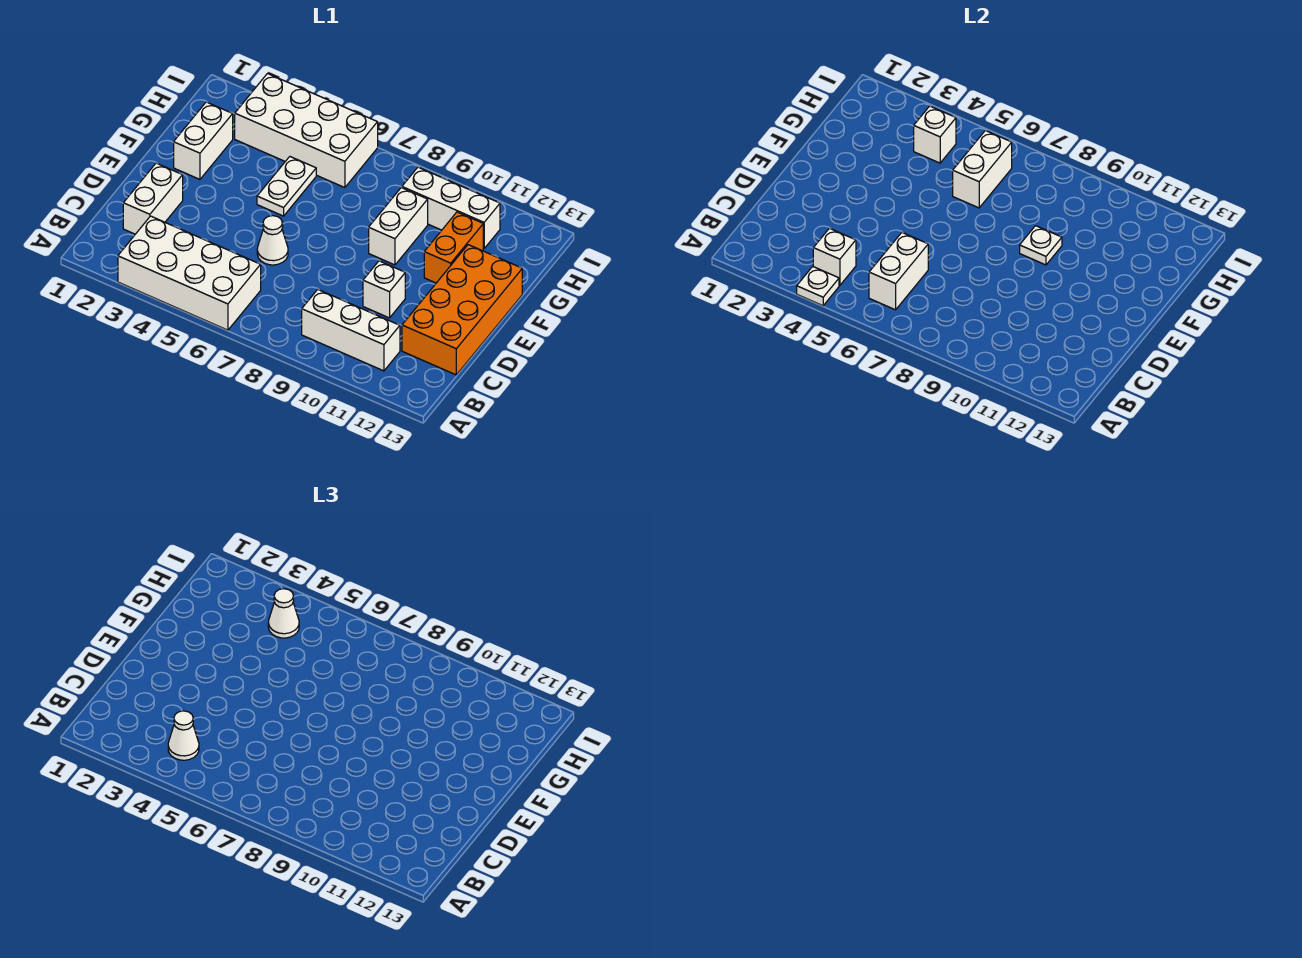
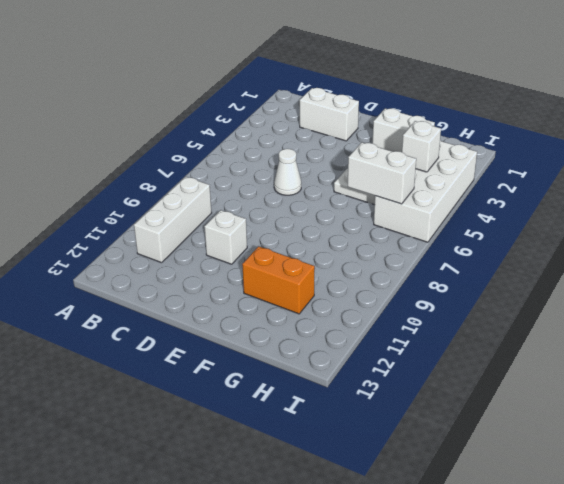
none -> white 2x4 brick [118,216,261,330]
none -> orange 2x4 brick [402,245,522,375]
none -> white 1x2 brick [369,188,428,265]

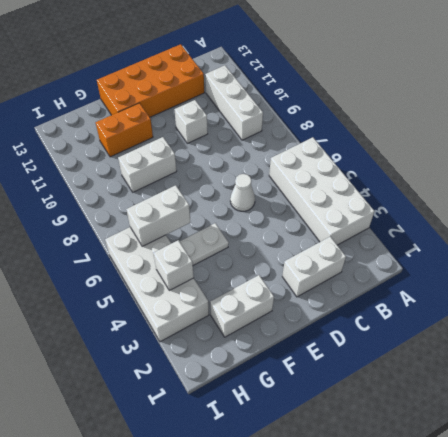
none -> white 1x3 brick [402,167,500,249]
none -> white 1x1 plate [797,267,839,306]
none -> white 1x1 brick [813,228,856,285]

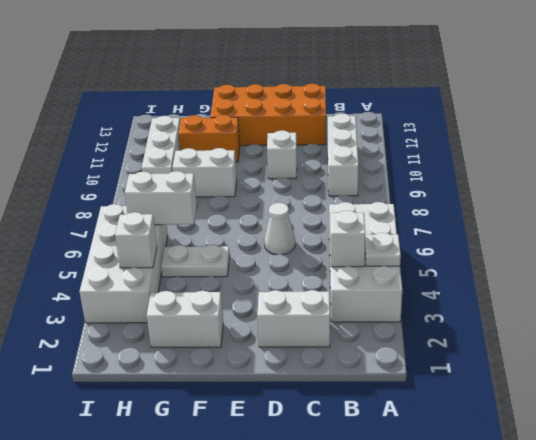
none -> white 1x2 brick [869,232,928,310]
none -> white 1x1 plate [1020,226,1062,265]
none -> white 1x1 cone [168,711,199,760]

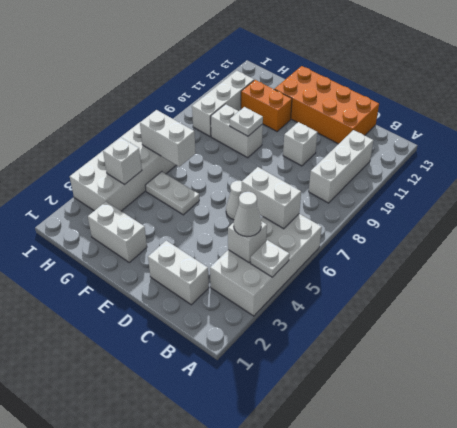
none -> white 1x1 cone [268,589,299,638]

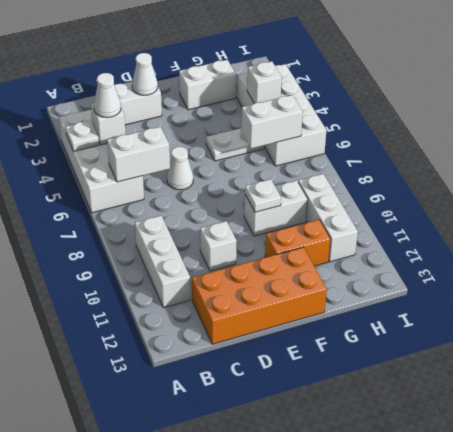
white 1x1 cone [132,53,158,95] -> white 1x1 cone moved to [268,589,299,638]

